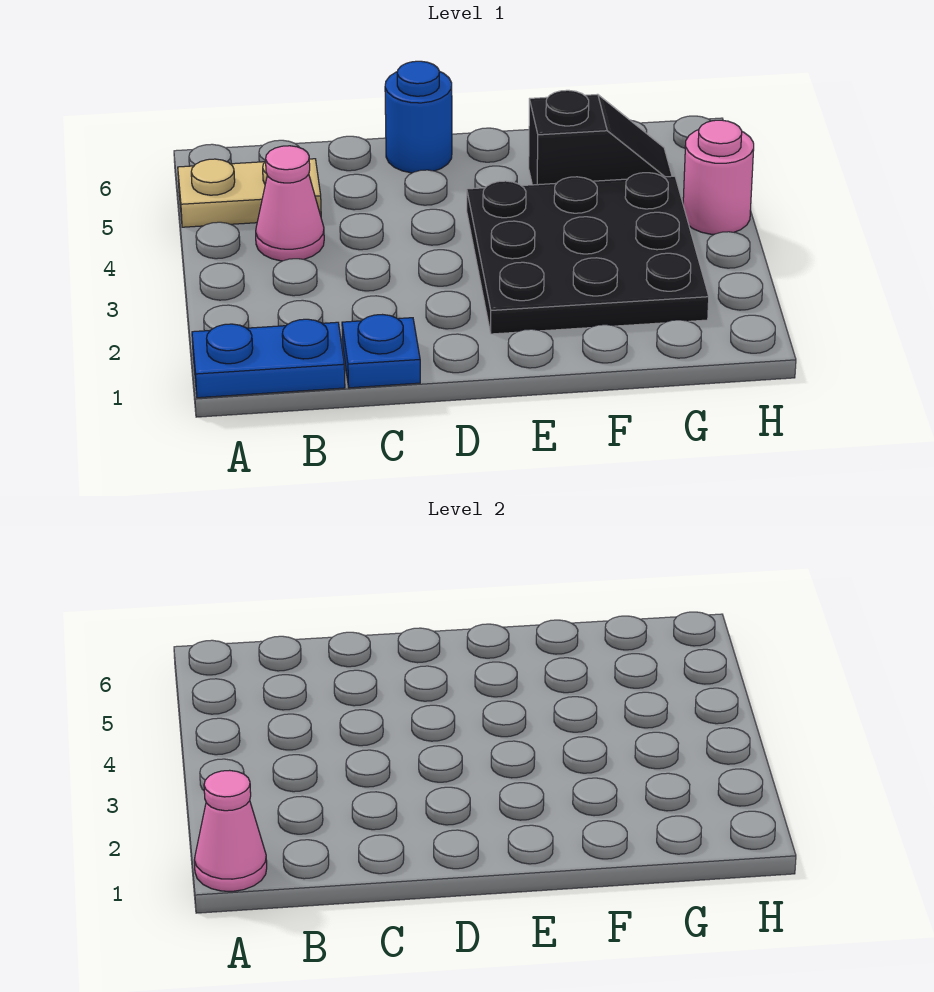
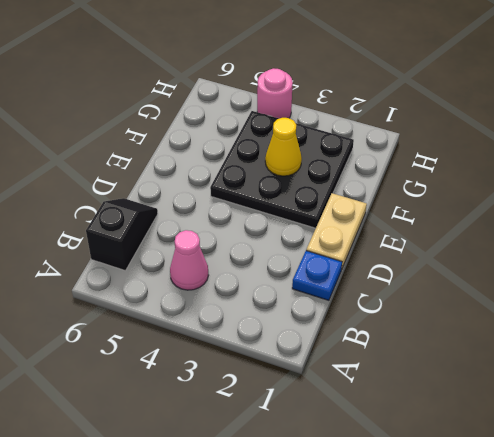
black 1x2 slope [86,198,158,270] -> black 1x2 slope moved to [529,90,672,185]
tan 1x2 plate [306,193,367,270] -> tan 1x2 plate moved to [178,159,321,227]
yellow 1x1 cone [265,118,302,176] -> none
none -> blue 1x2 plate [192,319,345,398]
none -> blue 1x1 round brick [385,61,452,173]

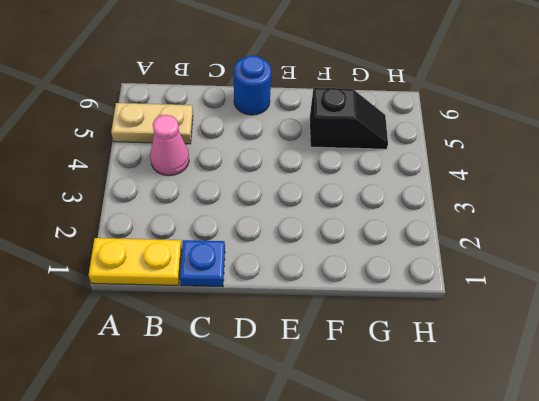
yellow 1x2 plate [89,238,182,285] -> blue 1x2 plate [192,319,345,398]
none -> black 3x3 plate [467,173,709,334]
none -> pink 1x1 round brick [683,120,754,234]

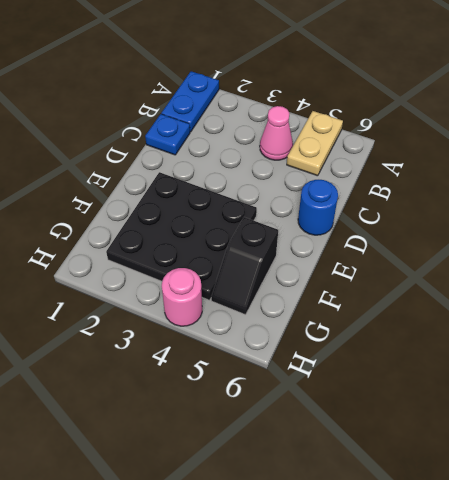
none -> pink 1x1 cone [194,770,267,891]

